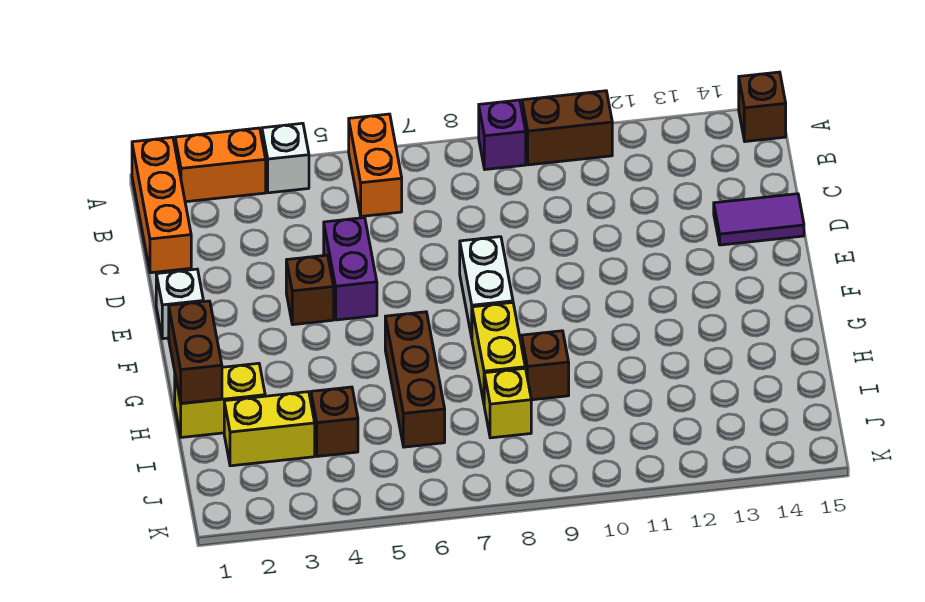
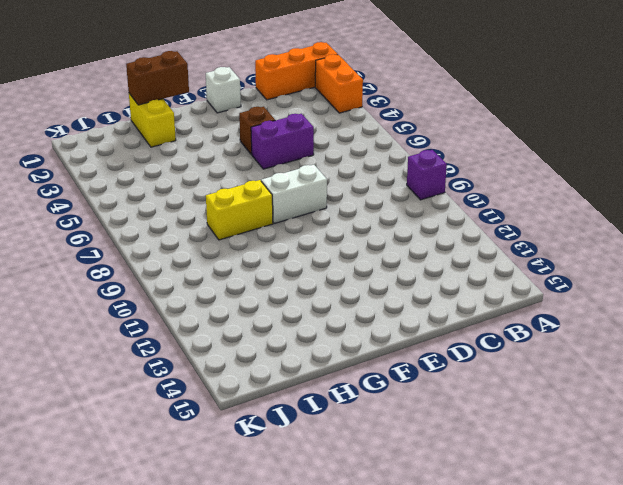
none -> white 1x1 brick [262,123,309,193]
none -> orange 1x2 brick [349,114,402,216]
none -> brown 1x2 brick [522,91,612,165]

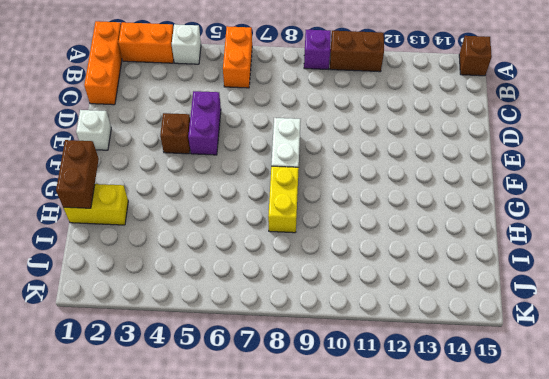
none -> purple 1x2 tile [714,194,804,245]
none -> brown 1x3 brick [385,312,445,447]
none -> brown 1x1 brick [522,331,569,400]

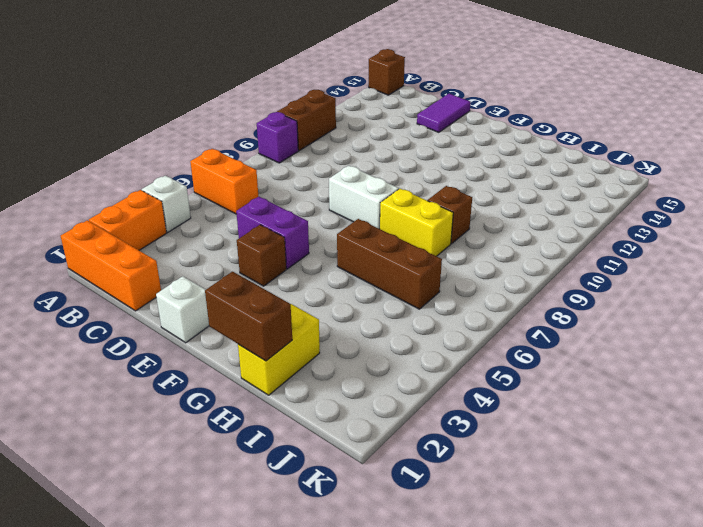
none -> yellow 1x2 brick [224,392,315,466]
none -> brown 1x1 brick [311,387,358,456]
none -> yellow 1x1 brick [484,368,531,438]

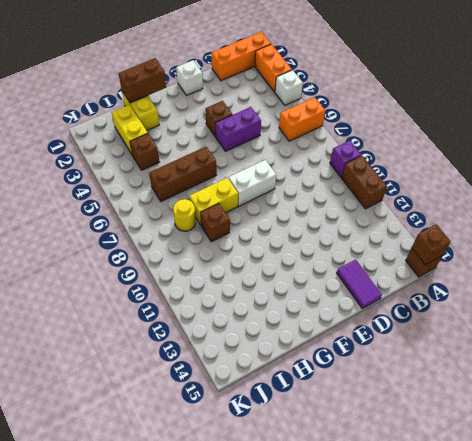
brown 1x1 brick [412,224,451,265] -> none
yellow 1x1 round brick [173,199,196,231] -> yellow 1x1 brick [484,368,531,438]

